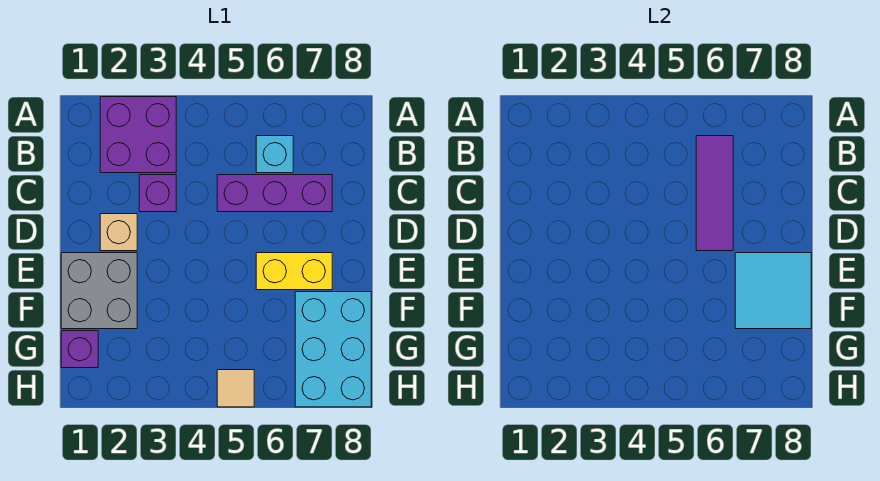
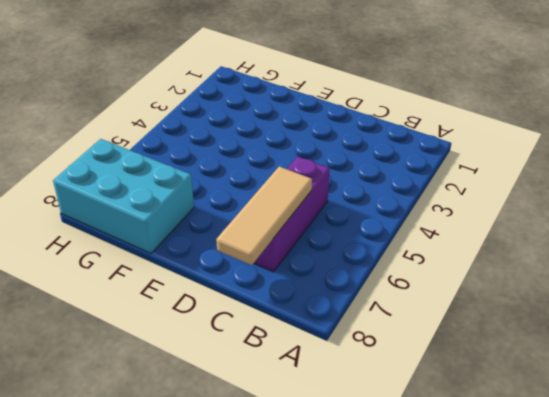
tan 1x3 tile [216,167,312,265] -> purple 1x3 tile [696,136,733,251]
none -> purple 2x2 brick [100,97,176,173]
none -> cyan 1x1 brick [256,136,293,173]
none -> purple 1x1 brick [139,175,176,212]

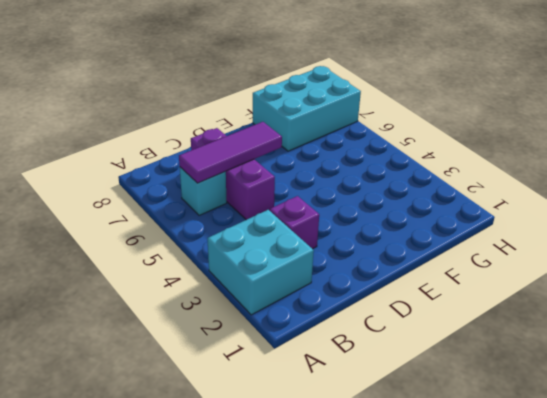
cyan 2x2 brick [207,210,314,315] -> purple 2x2 brick [100,97,176,173]
none -> tan 1x1 brick [100,214,137,251]
none -> grey 2x2 brick [61,253,137,329]
none -> yellow 1x2 brick [256,253,332,290]

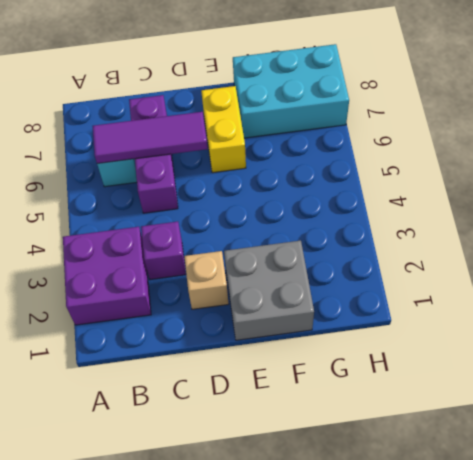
none -> purple 1x1 brick [61,331,98,368]
none -> tan 1x1 tile [217,370,254,407]
none -> cyan 2x2 tile [735,253,811,329]

